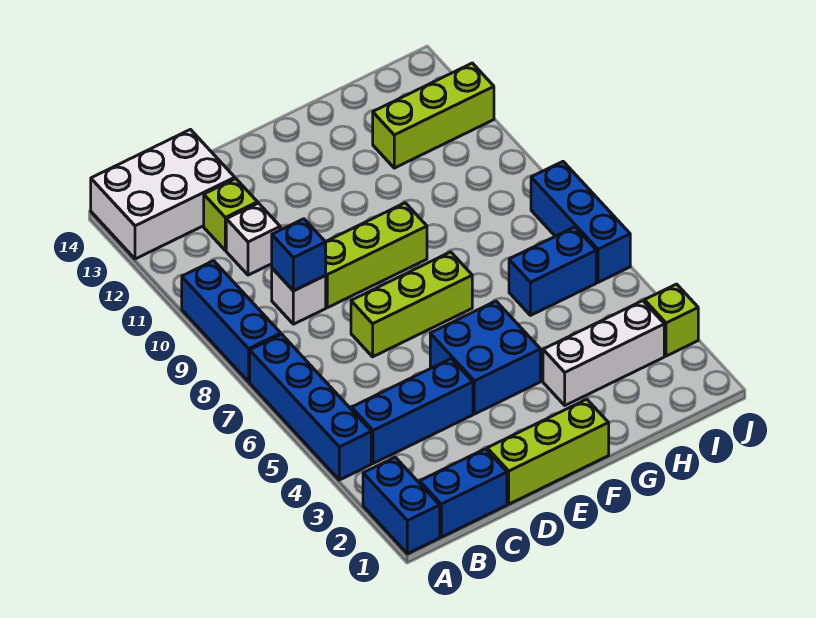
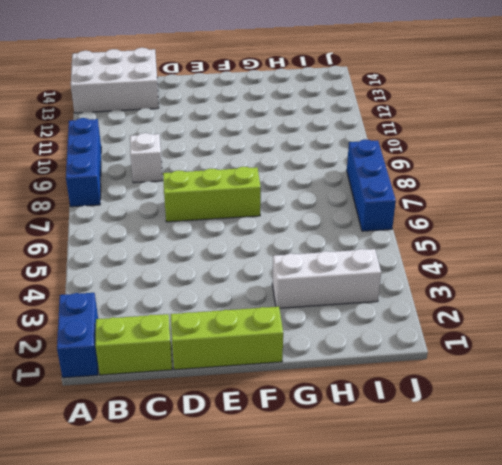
lime 1x2 brick [95,314,172,375] -> blue 1x2 brick [420,449,507,537]
none -> blue 1x4 brick [250,334,371,480]
none -> blue 1x3 brick [352,359,473,464]
none -> white 1x1 brick [226,203,280,275]

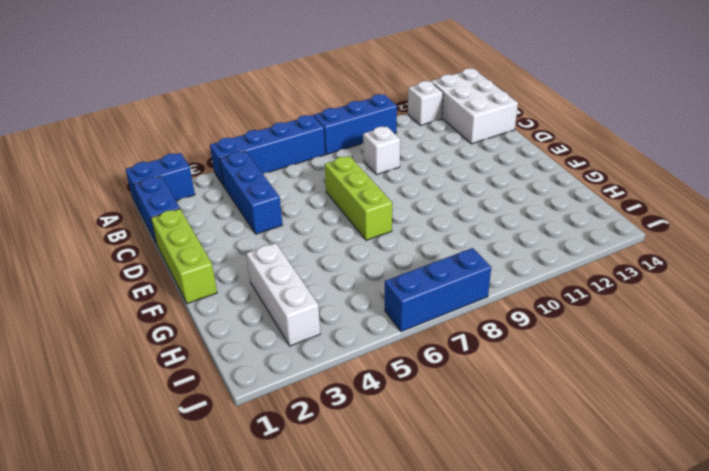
white 1x1 brick [408,81,443,126] -> white 1x1 brick moved to [226,203,280,275]
none -> lime 1x1 brick [204,179,258,251]
none -> lime 1x3 brick [325,203,427,308]
none -> blue 2x2 brick [430,301,540,414]

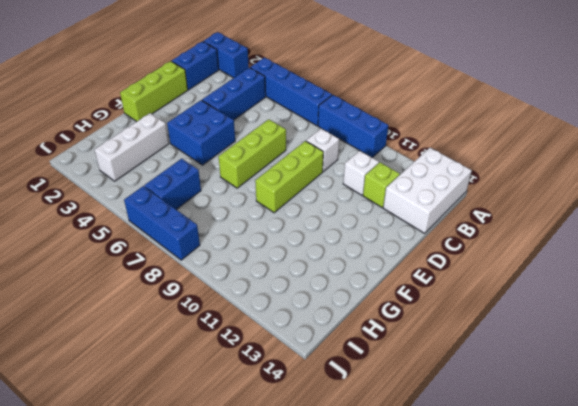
none -> lime 1x3 brick [373,63,494,168]
none -> lime 1x1 brick [644,284,698,356]
none -> blue 1x1 brick [272,219,326,291]

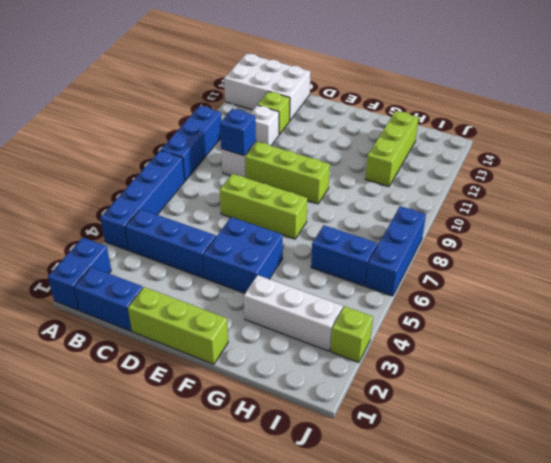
lime 1x3 brick [365,111,419,187] -> lime 1x3 brick turned to [373,63,494,168]

